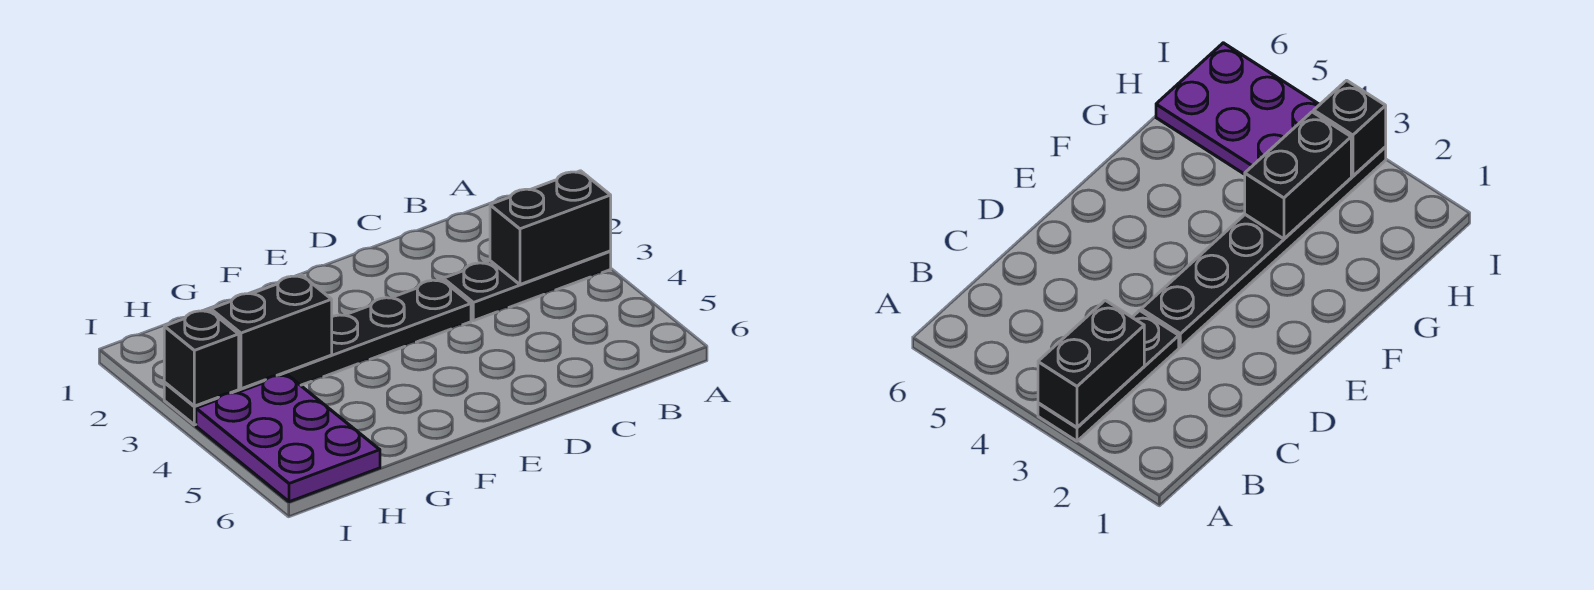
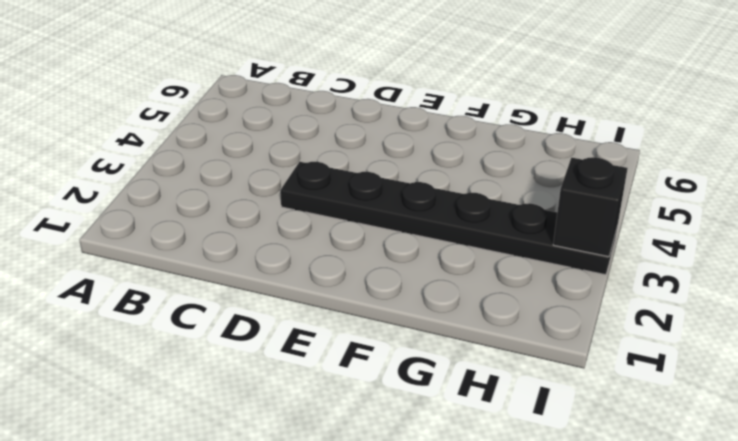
none -> black 1x3 plate [443,251,611,321]
none -> purple 2x3 plate [196,374,380,502]

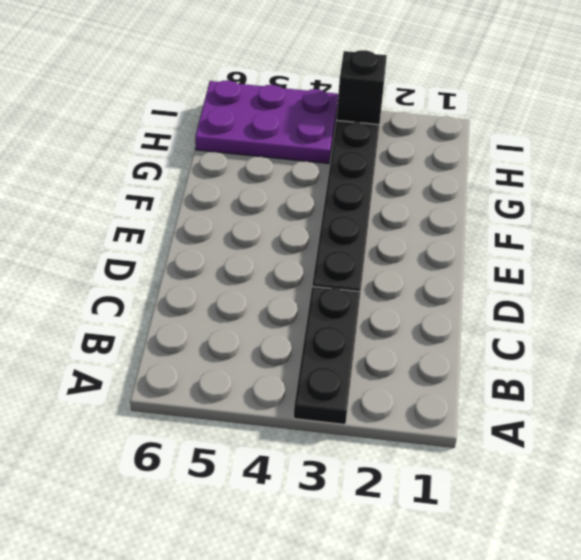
none -> black 1x2 brick [490,171,611,285]
none -> black 1x2 brick [211,275,332,389]

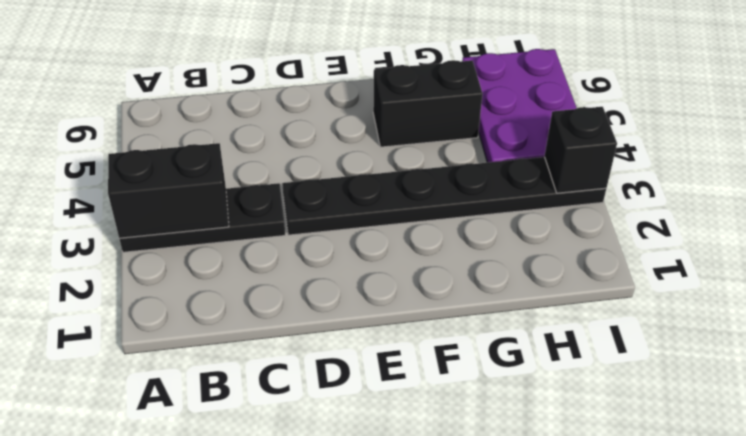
black 1x2 brick [373,60,482,147] -> black 1x2 brick moved to [211,275,332,389]

